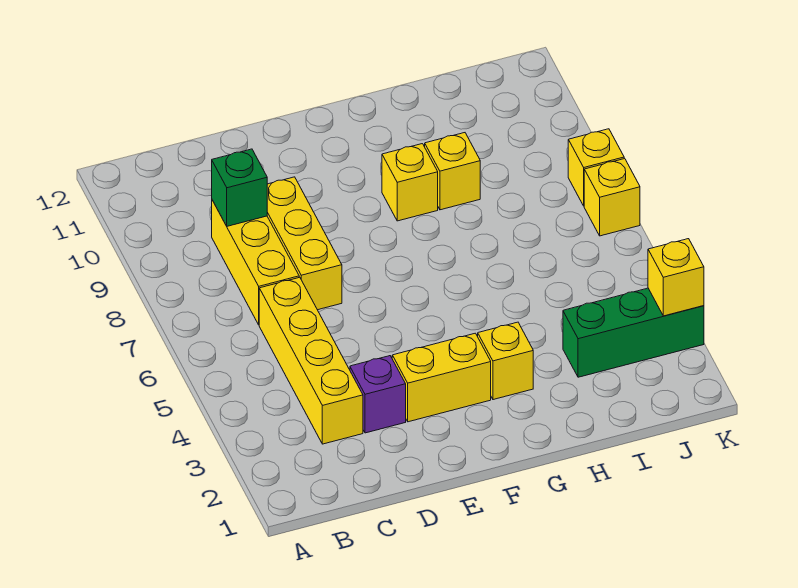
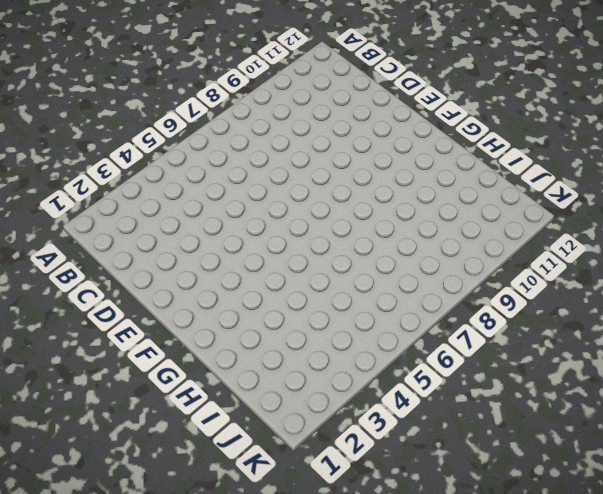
none -> yellow 1x4 brick [259,277,363,444]
none -> yellow 1x3 brick [212,200,299,325]
none -> purple 1x1 brick [350,356,406,433]

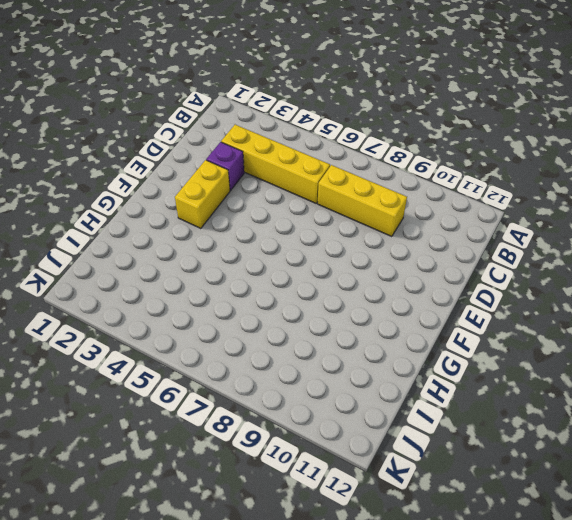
none -> yellow 1x3 brick [267,177,342,310]
none -> yellow 1x1 brick [478,322,533,400]
none -> yellow 1x1 brick [382,144,438,221]

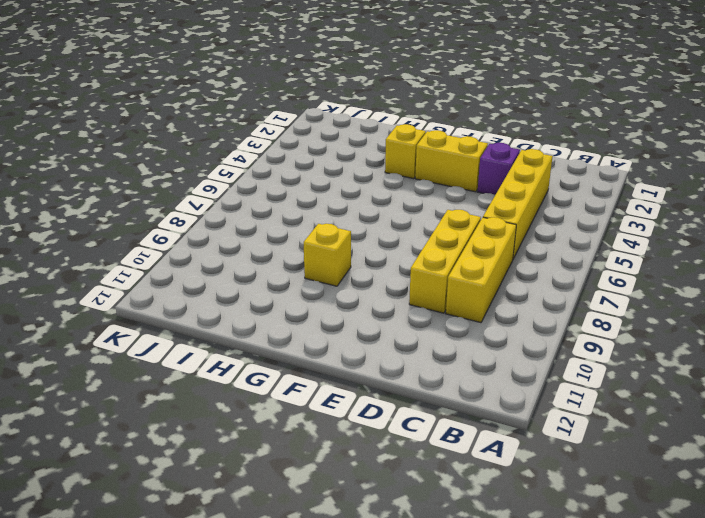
none -> yellow 1x1 brick [425,133,480,210]
none -> green 1x3 brick [563,288,704,377]
none -> yellow 1x1 brick [584,159,640,236]

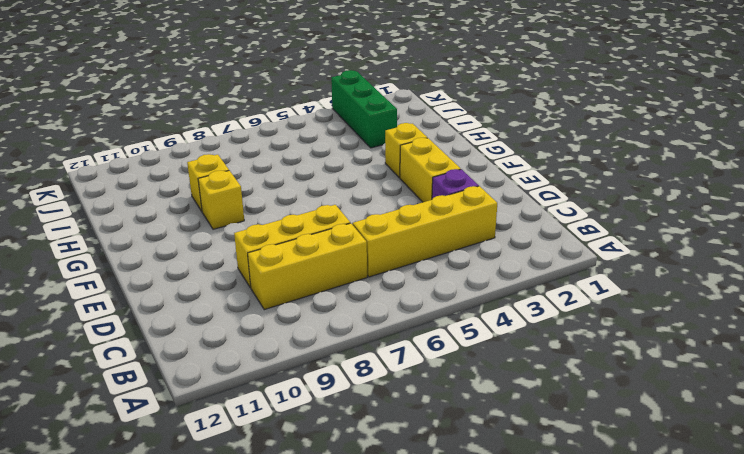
none -> yellow 1x1 brick [584,159,640,236]
none -> yellow 1x1 brick [568,129,624,206]
none -> green 1x1 brick [212,149,267,226]

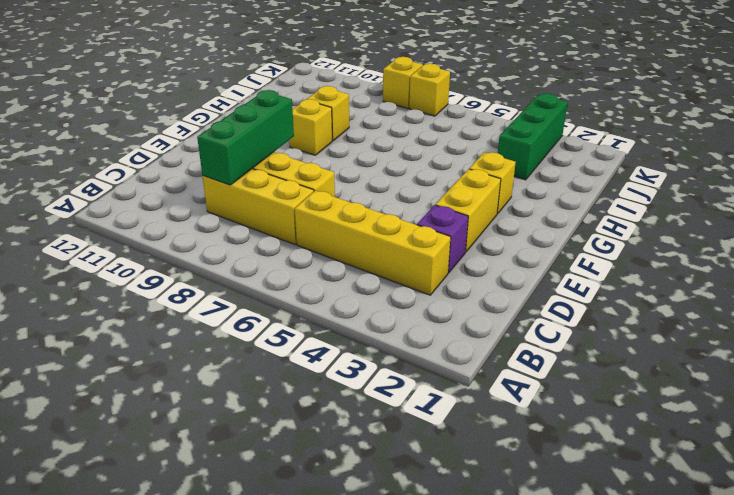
green 1x3 brick [197,90,294,185] -> green 1x1 brick [212,149,267,226]
none -> yellow 1x1 brick [648,239,704,316]

